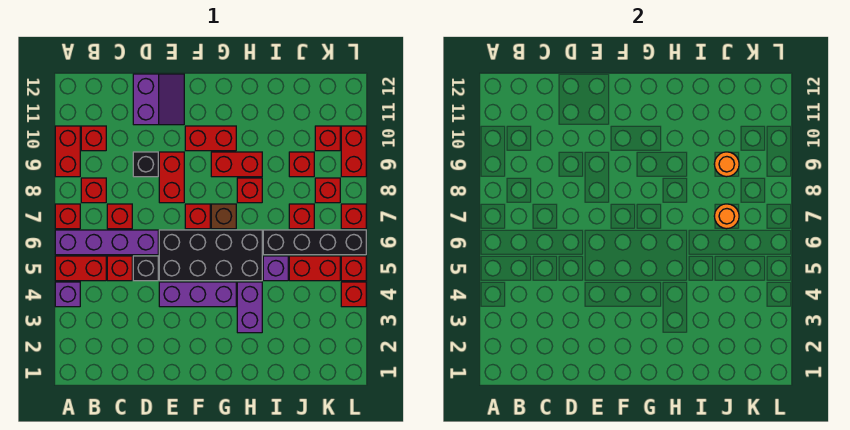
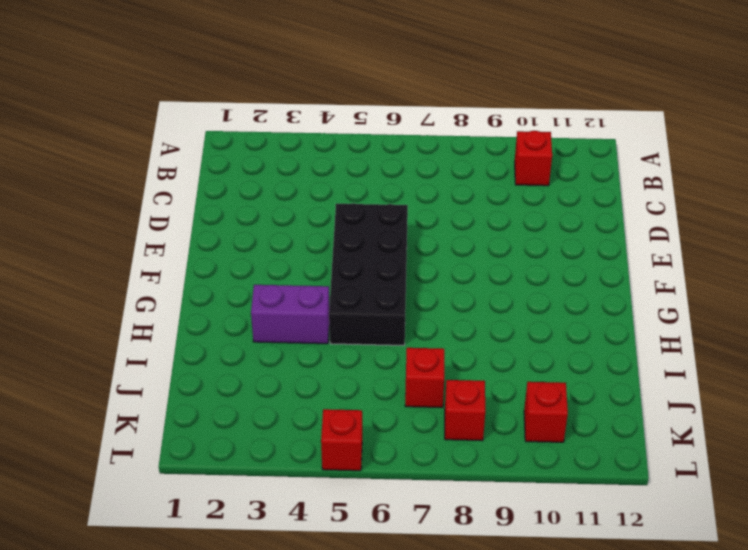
none -> purple 1x1 brick [55,282,80,307]
none -> red 1x2 brick [55,256,106,281]
none -> purple 1x4 brick [55,230,158,255]
none -> red 1x1 brick [55,204,80,229]

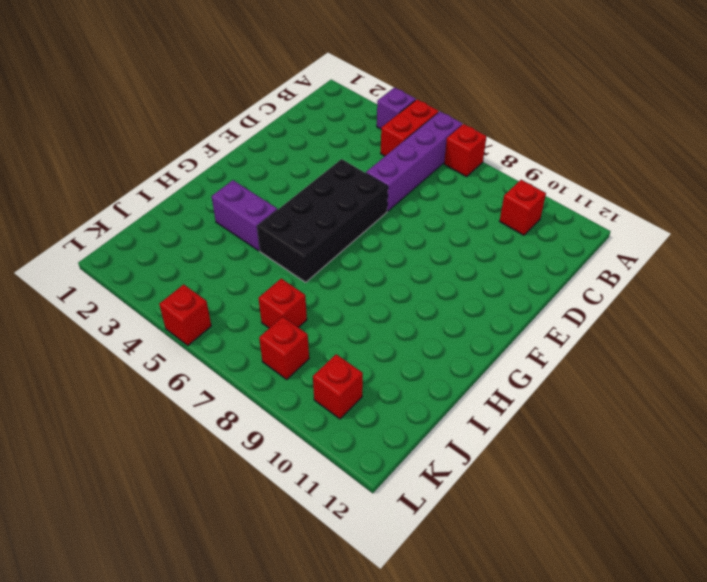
none -> red 1x2 brick [55,126,80,177]
none -> red 1x1 brick [81,178,106,203]
none -> red 1x1 brick [107,256,132,281]
none -> red 1x1 brick [107,204,132,229]

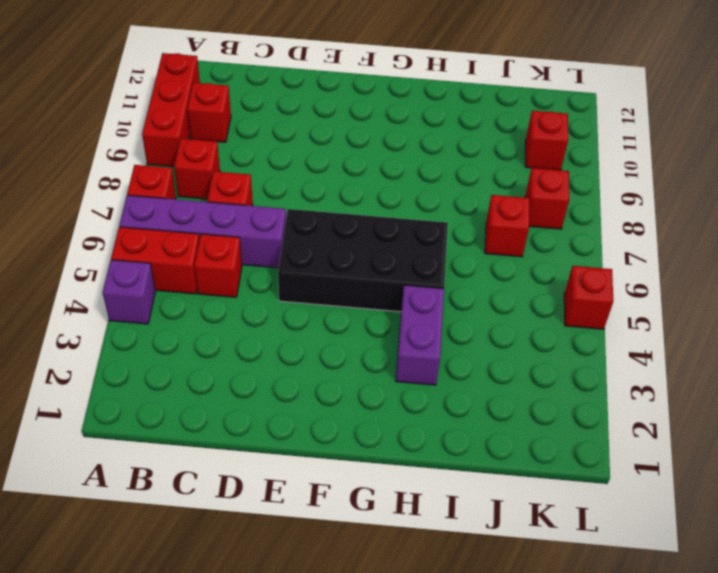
red 1x3 brick [142,53,200,167] -> red 1x2 brick [55,126,80,177]
none -> black 1x1 brick [133,256,158,281]
none -> black 1x1 brick [133,152,158,177]
none -> purple 2x2 slope [133,74,184,125]
none -> purple 1x3 brick [159,282,236,307]

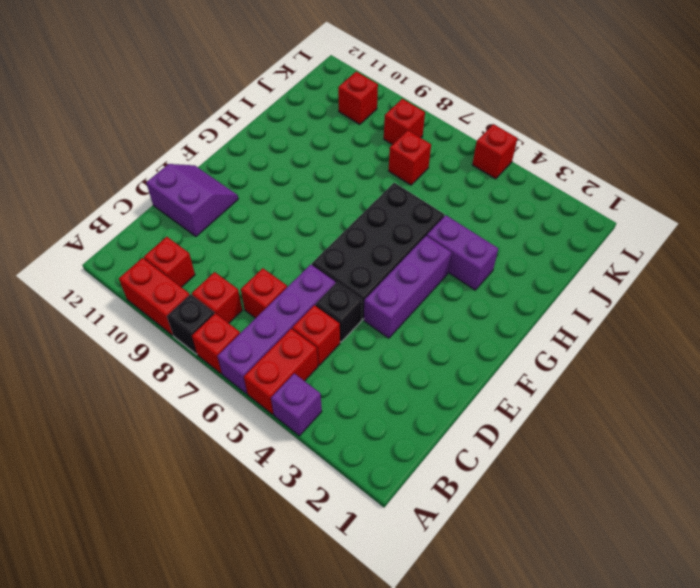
black 1x1 brick [167,294,214,354] -> black 1x1 brick moved to [133,152,158,177]
none -> red 1x2 brick [159,152,184,203]
none -> red 1x1 brick [185,204,210,229]
none -> red 1x2 brick [185,126,236,151]
none -> brown 1x1 brick [211,204,236,229]

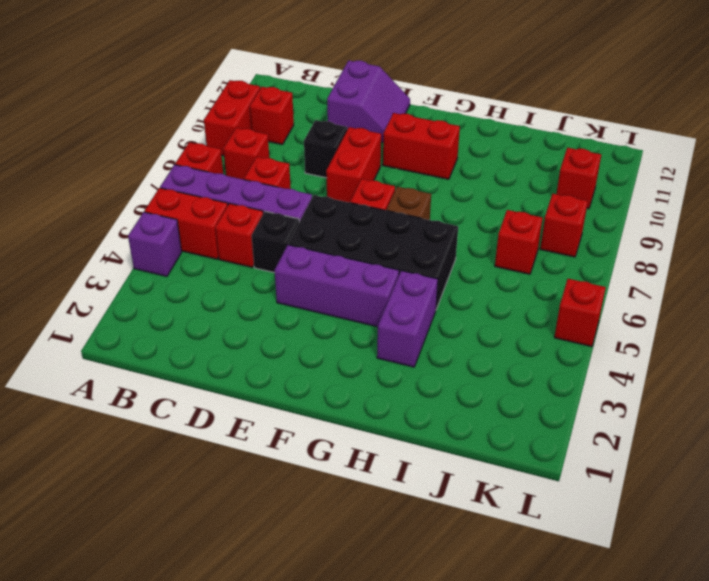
none -> red 1x2 brick [211,152,262,177]
none -> red 1x1 brick [237,178,262,203]
none -> purple 1x1 brick [263,256,288,281]
none -> black 1x4 brick [263,230,366,255]

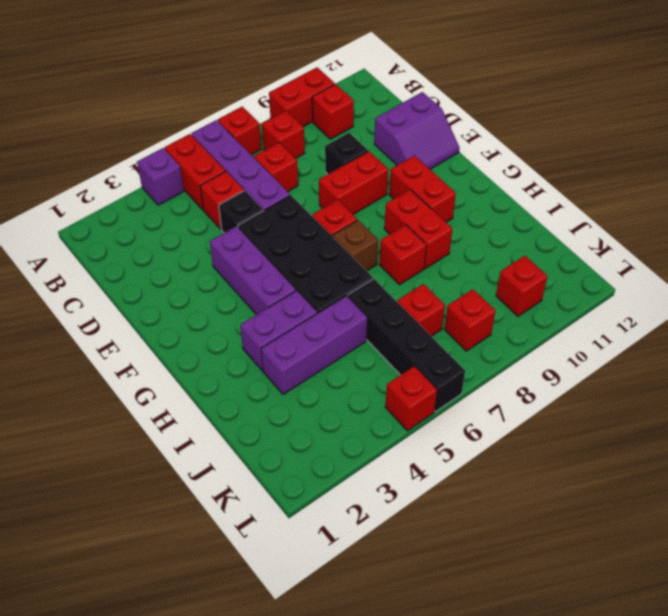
purple 1x3 brick [261,296,367,394] -> purple 1x1 brick [263,256,288,281]
none -> red 1x2 brick [289,256,340,281]
none -> red 1x1 brick [289,152,314,177]
none -> red 1x1 brick [341,282,366,307]
none -> red 1x1 brick [341,204,366,229]

